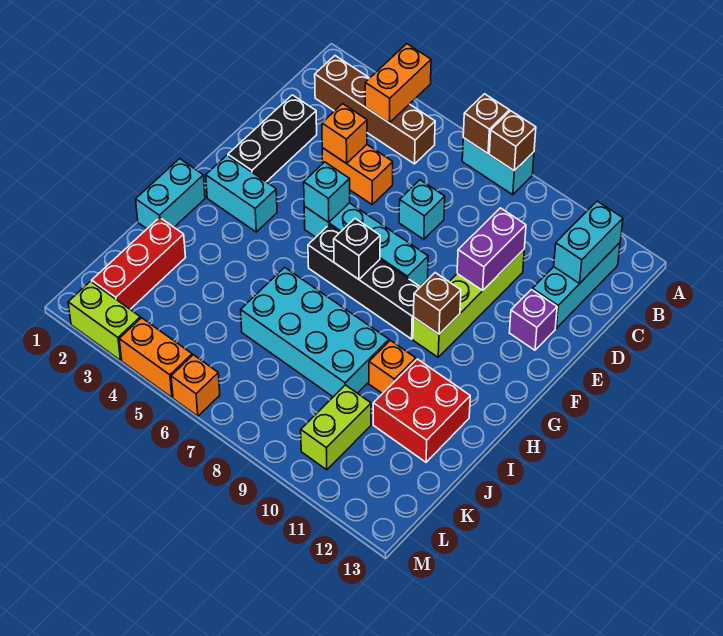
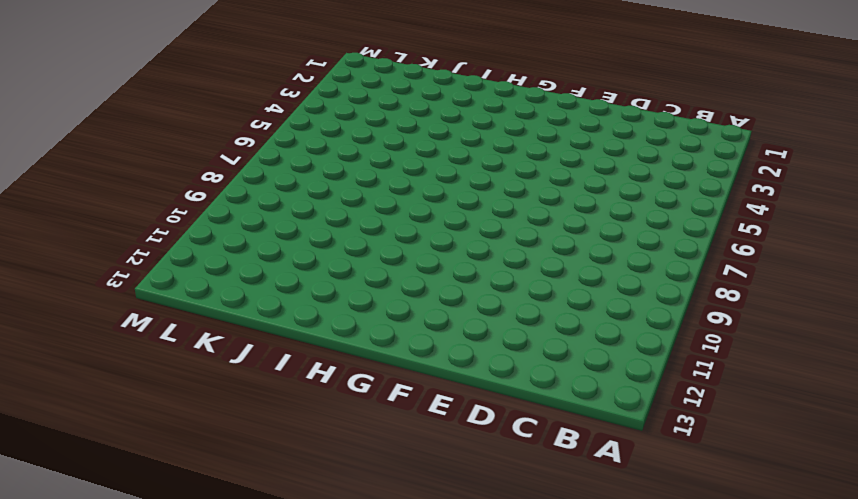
none -> cyan 1x2 brick [462,138,534,195]
none -> brown 1x4 brick [315,56,435,164]
none -> cyan 1x3 brick [532,243,620,328]

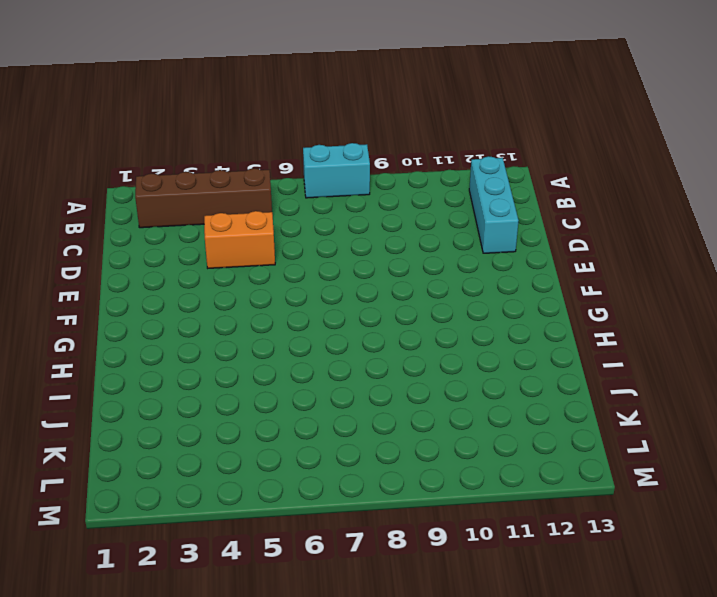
none -> black 1x3 brick [228,95,317,182]
none -> cyan 1x1 brick [399,180,445,239]
none -> lime 1x4 brick [413,250,524,357]

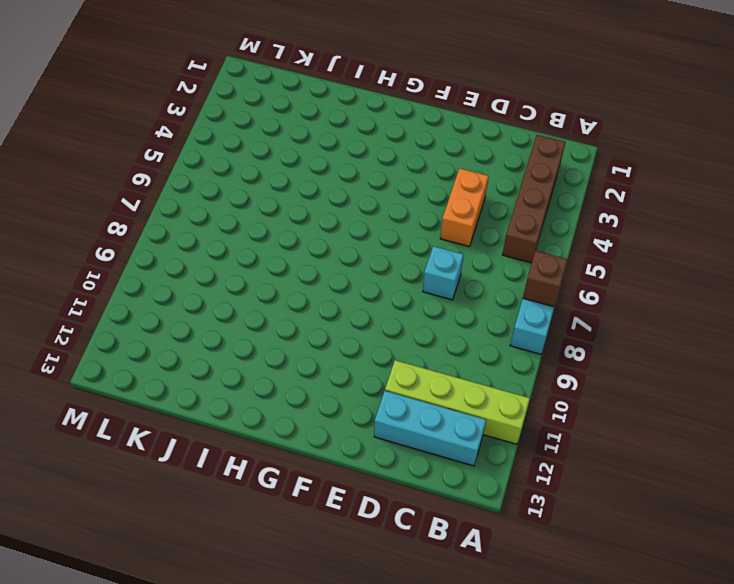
lime 1x4 brick [385,360,530,444] -> lime 1x4 brick moved to [413,250,524,357]
none -> black 1x3 brick [228,95,317,182]
none -> purple 1x1 brick [509,290,557,350]
none -> cyan 1x4 brick [304,203,428,286]

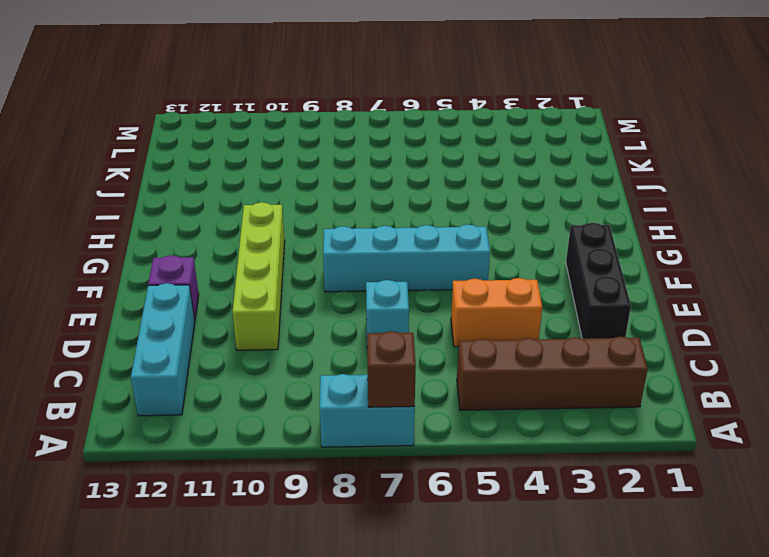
none -> cyan 1x2 brick [206,156,277,232]
none -> black 1x4 brick [308,225,420,339]
none -> cyan 1x2 brick [136,159,205,229]

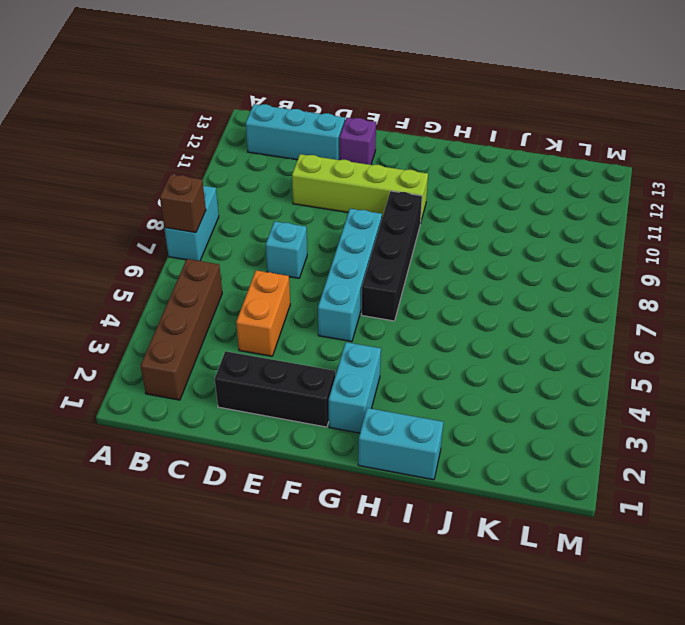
none -> cyan 2x4 brick [241,267,389,397]
none -> orange 1x1 brick [369,340,416,394]
none -> red 2x2 brick [373,359,470,462]

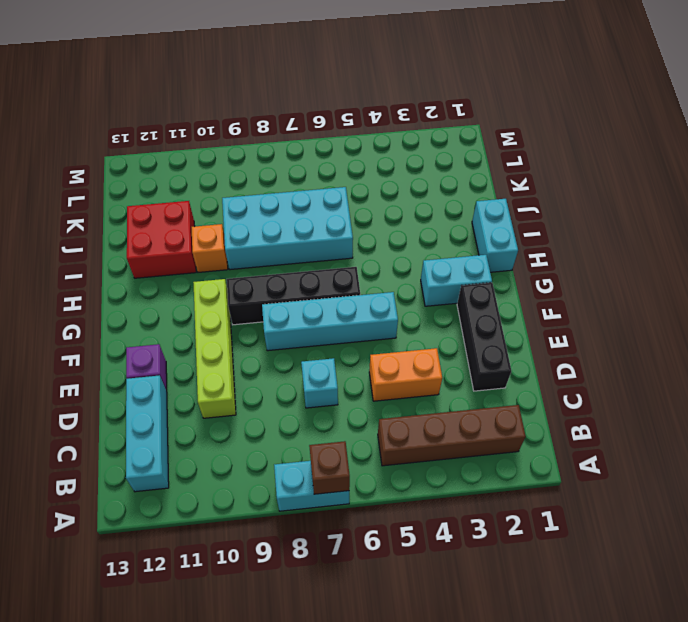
none -> red 1x3 brick [92,217,186,309]
none -> lime 1x2 brick [301,385,371,470]
none -> lime 1x2 brick [68,281,140,360]

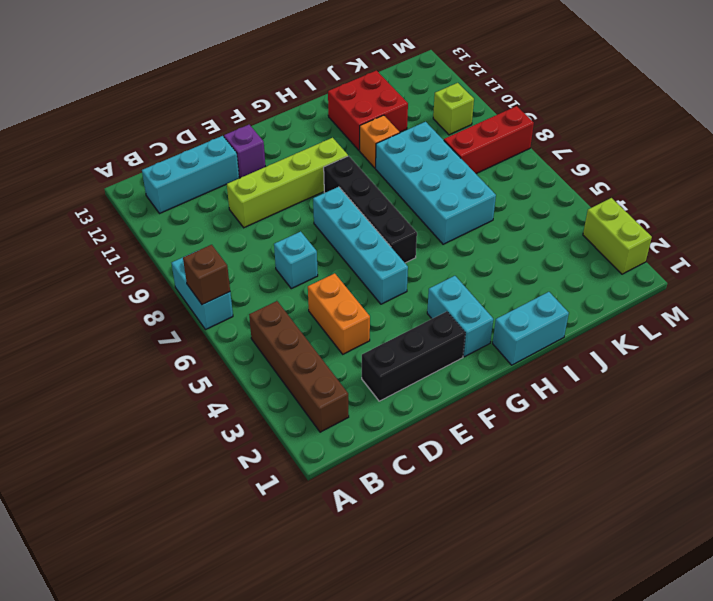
red 1x3 brick [444,106,534,174] -> red 1x3 brick moved to [92,217,186,309]
lime 1x1 brick [433,83,474,135] -> lime 1x2 brick [301,385,371,470]
none -> orange 1x2 brick [119,318,192,397]
none -> orange 1x1 brick [171,355,220,416]
none -> orange 1x2 brick [365,44,431,123]

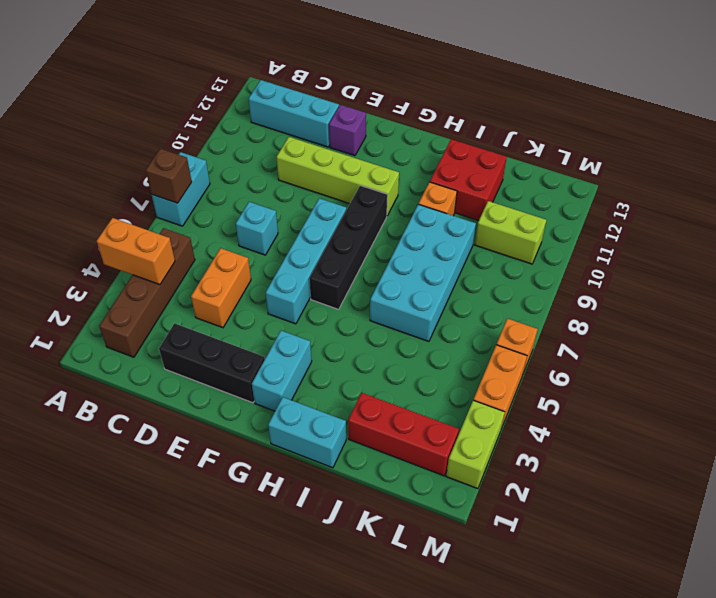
none -> brown 1x1 brick [489,111,536,171]
none -> cyan 1x2 brick [554,201,623,283]
none -> orange 1x1 brick [322,104,367,164]

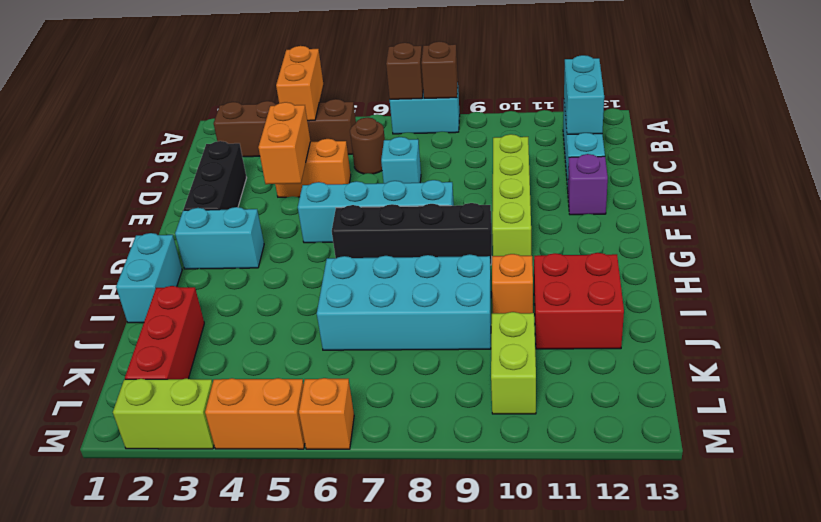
brown 1x1 round brick [350,118,385,174] -> none
orange 1x2 brick [258,102,310,184] -> orange 1x1 brick [322,104,367,164]
none -> purple 1x2 brick [457,208,526,291]
none -> cyan 1x1 brick [304,162,350,222]
none -> black 1x1 brick [334,219,380,279]

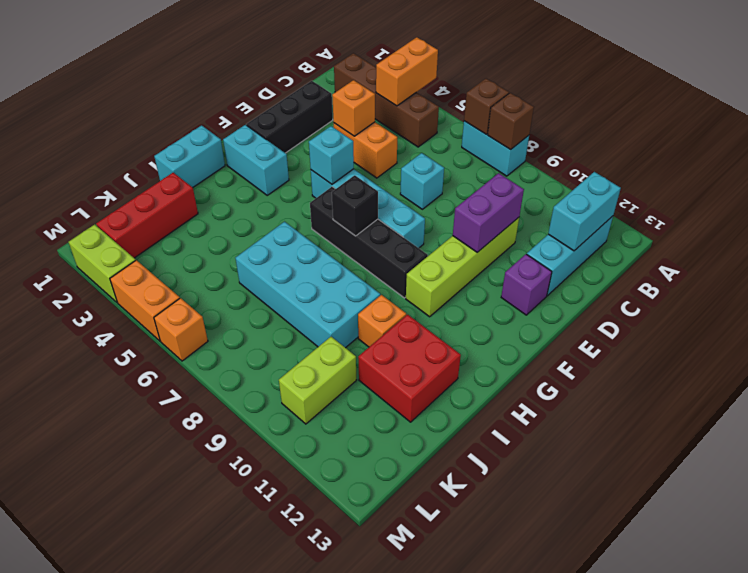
none -> brown 1x1 brick [414,273,461,334]

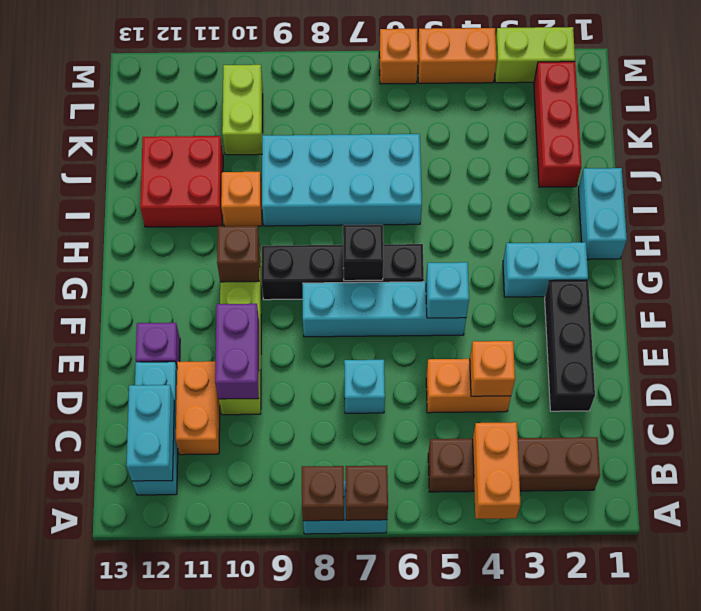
orange 1x2 brick [176,361,220,455] -> none

